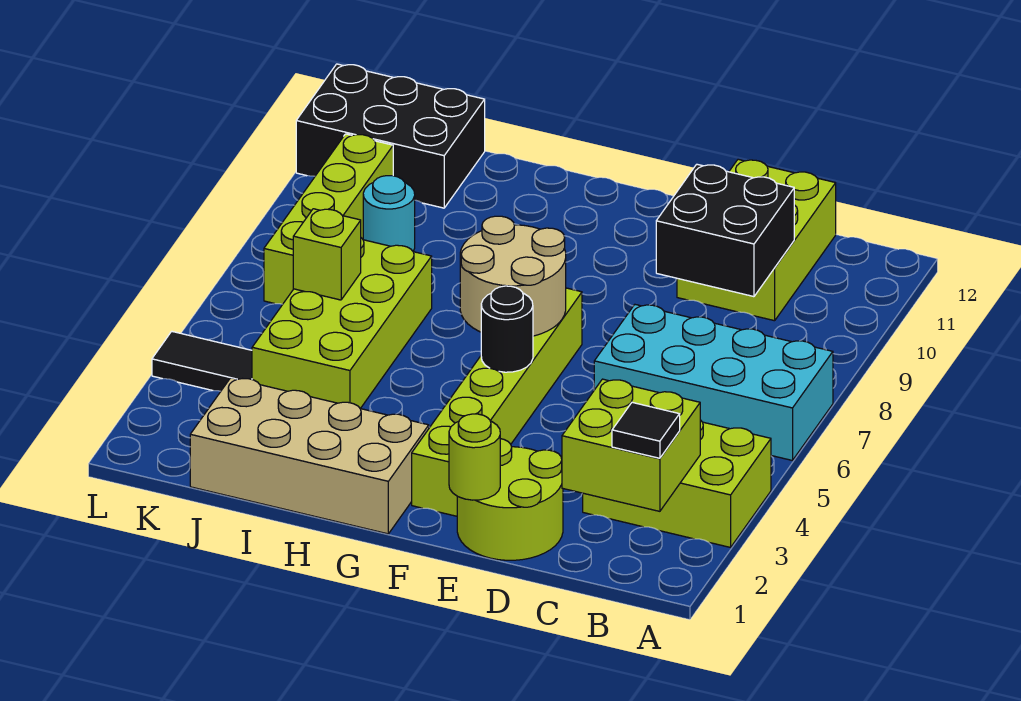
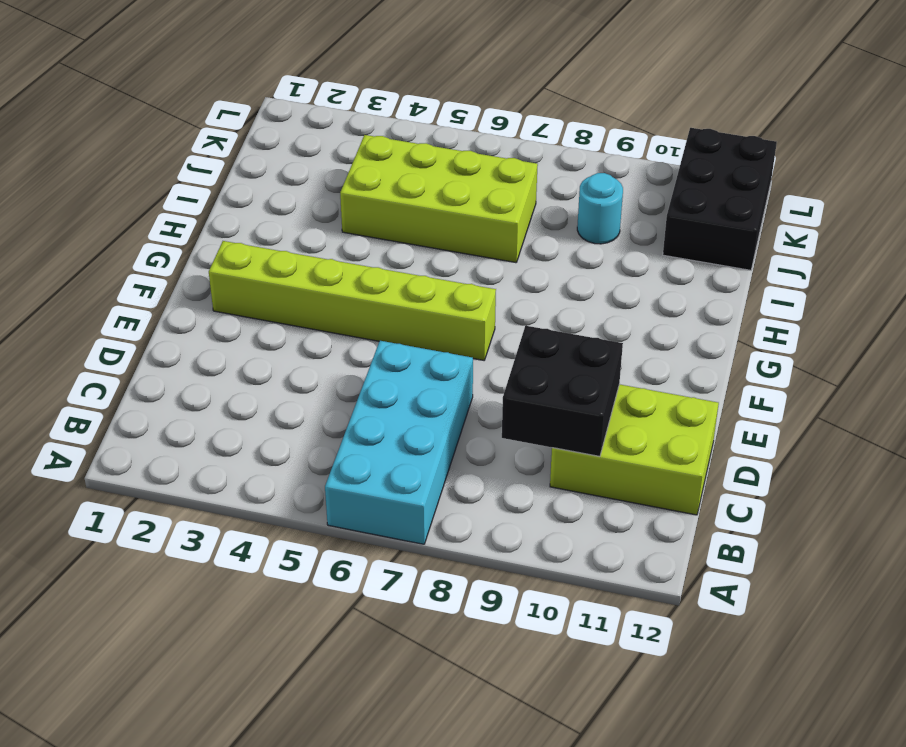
none -> lime 2x3 brick [583,420,771,547]
none -> lime 2x2 round brick [457,439,563,560]
none -> tan 2x4 brick [190,378,429,534]

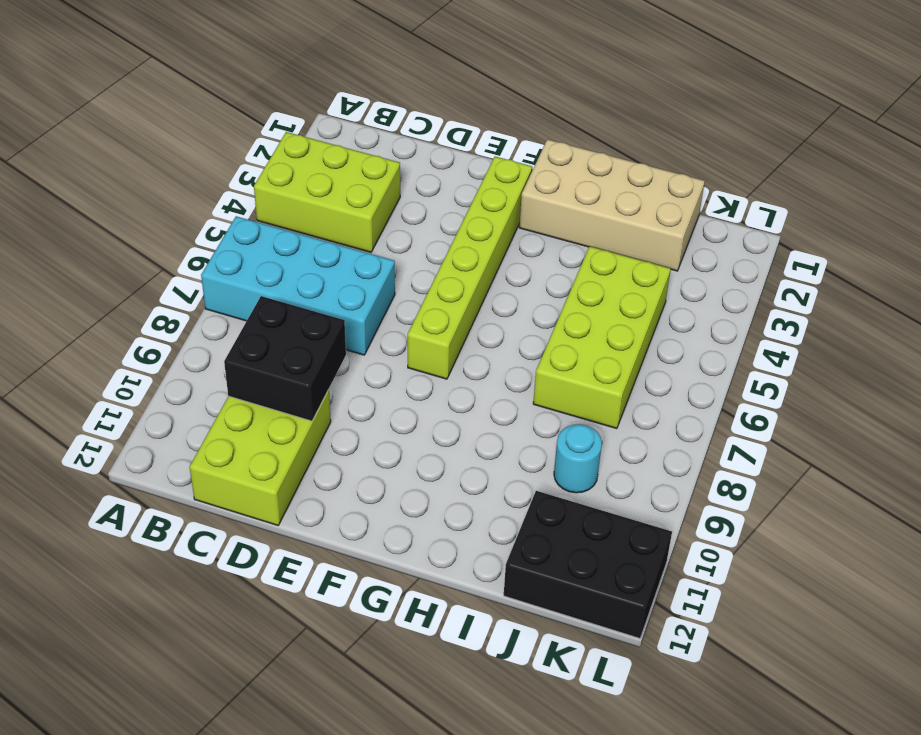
none -> lime 2x2 round brick [457,439,563,560]
none -> black 1x2 tile [152,331,252,391]
none -> lime 1x4 brick [264,134,393,304]

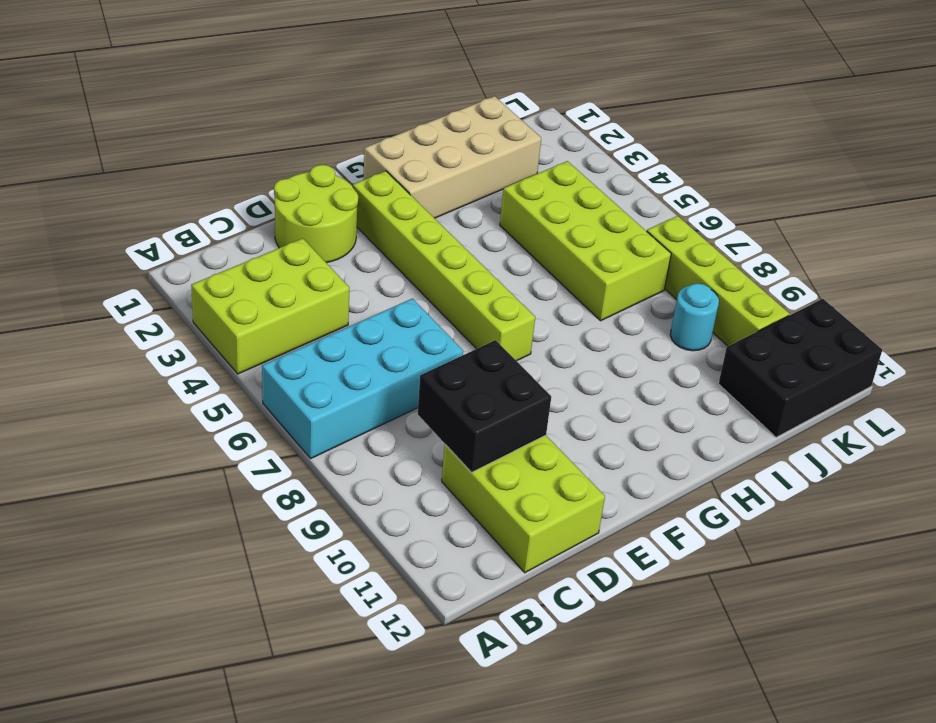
none -> black 1x2 tile [152,331,252,391]
none -> lime 2x2 brick [562,379,700,511]
none -> lime 1x1 round brick [449,414,500,500]

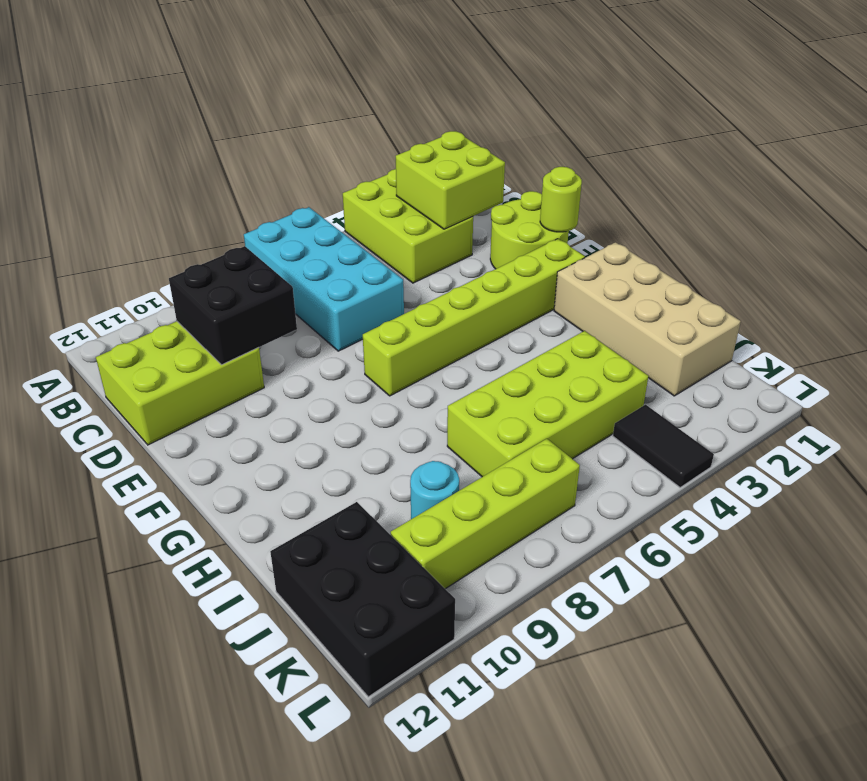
none -> black 1x1 round brick [481,286,533,372]
none -> tan 2x2 round brick [460,216,566,336]
none -> lime 1x1 brick [293,209,361,300]

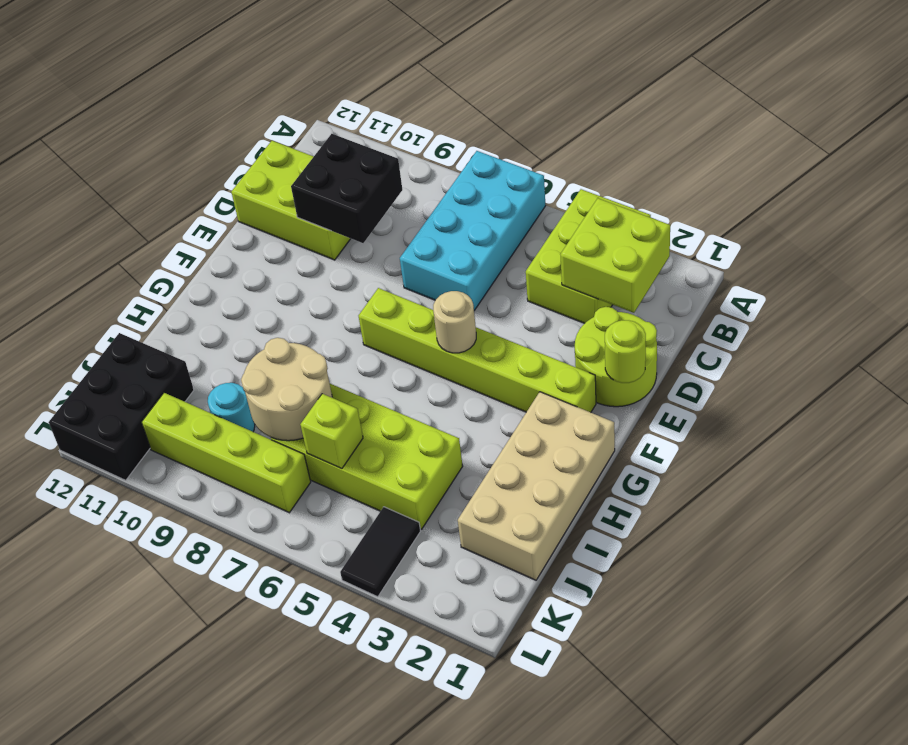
tan 1x1 round brick [433,291,476,353] -> black 1x1 round brick [481,286,533,372]
tan 2x2 round brick [241,338,332,441] -> tan 2x2 round brick moved to [460,216,566,336]
none -> black 1x1 tile [612,402,680,458]

